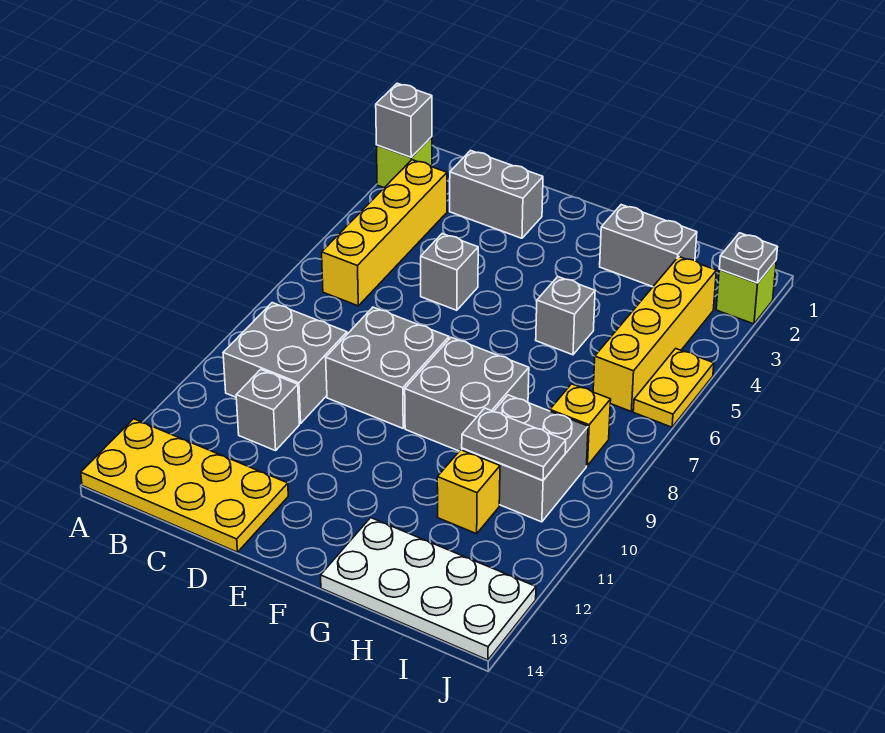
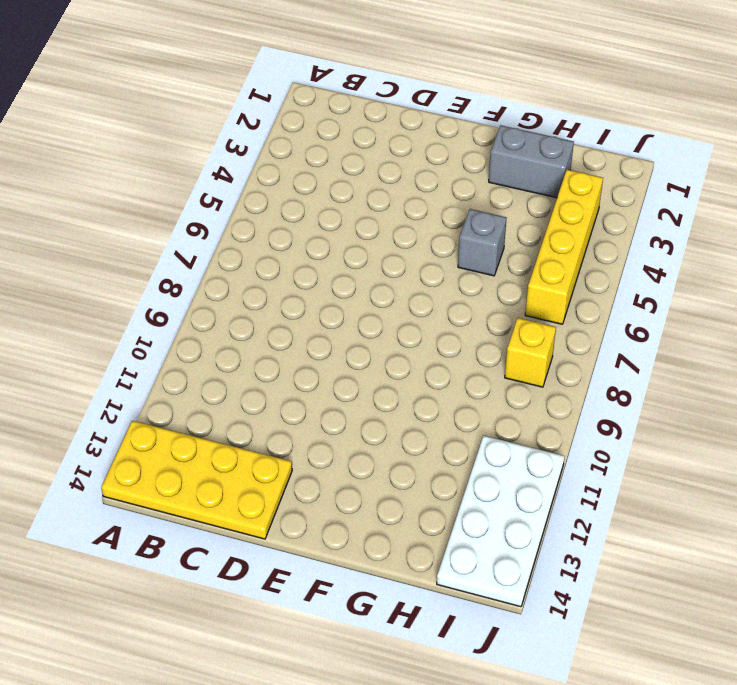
white 2x4 plate [437,436,565,607] -> white 2x4 plate turned to [321,518,536,660]
none -> lime 1x1 brick [376,137,432,188]
none -> yellow 1x4 brick [322,160,447,306]
none -> grey 2x2 brick [223,303,347,424]

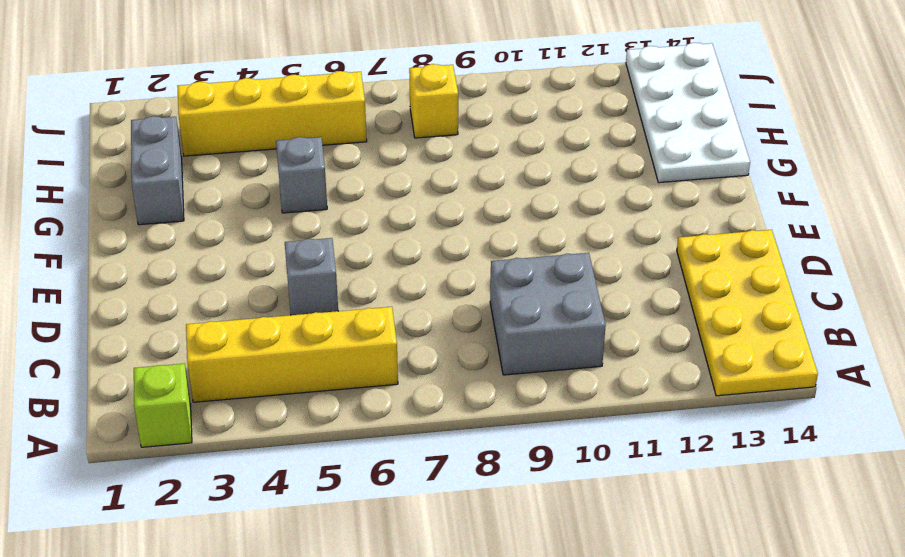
none -> grey 1x2 brick [450,151,543,238]
none -> grey 1x1 brick [236,369,299,451]
none -> grey 2x2 brick [326,307,449,428]

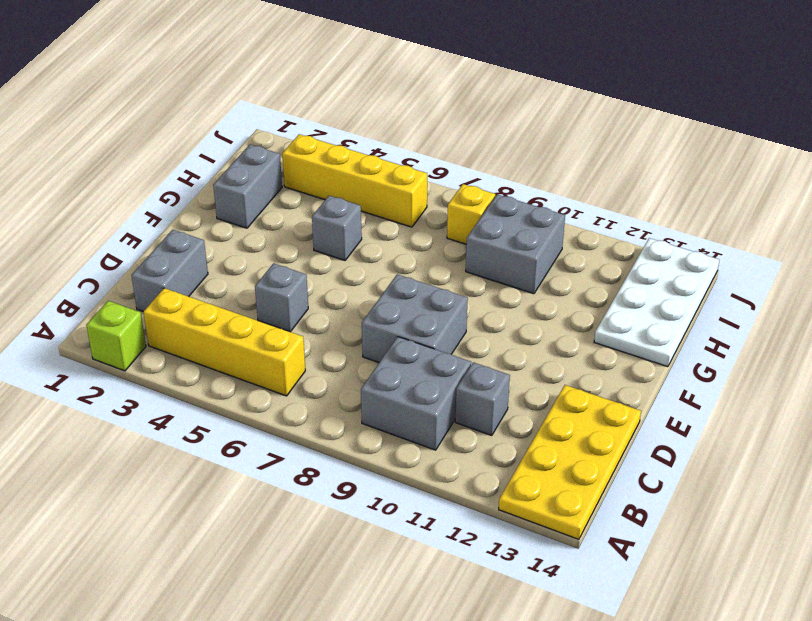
none -> grey 2x2 brick [405,337,529,451]
none -> yellow 1x1 brick [437,450,500,534]
none -> lime 1x1 brick [716,261,776,324]

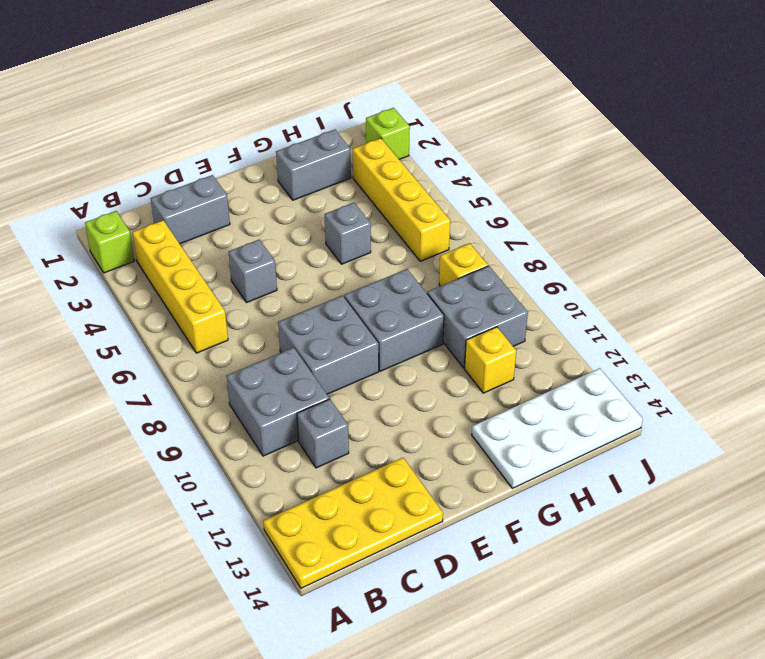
none -> yellow 1x2 plate [633,349,714,427]
none -> grey 1x1 brick [376,83,432,157]
none -> grey 1x2 plate [462,408,566,480]

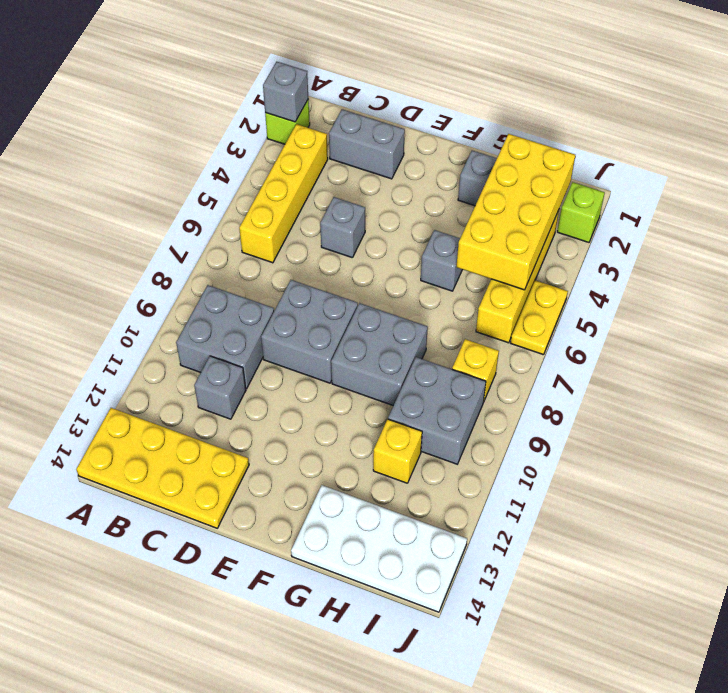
yellow 2x4 brick [456,134,575,290] -> none
none -> grey 1x2 plate [462,408,566,480]
none -> grey 1x1 plate [719,233,778,283]

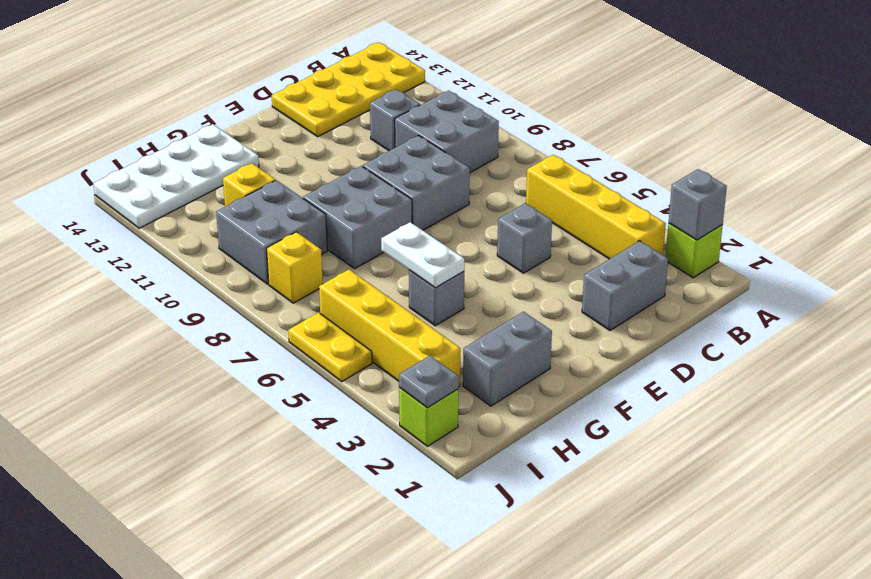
white 1x2 plate [381,222,464,288] -> none
none -> grey 1x2 plate [462,408,566,480]

